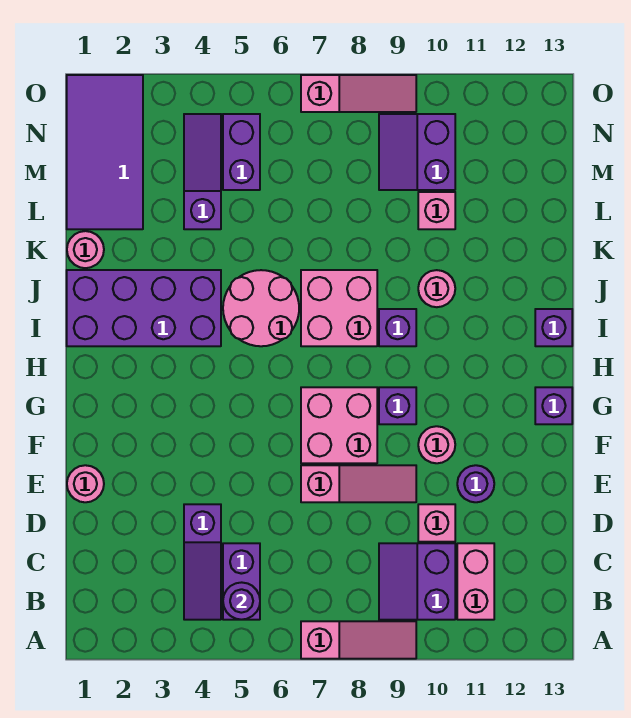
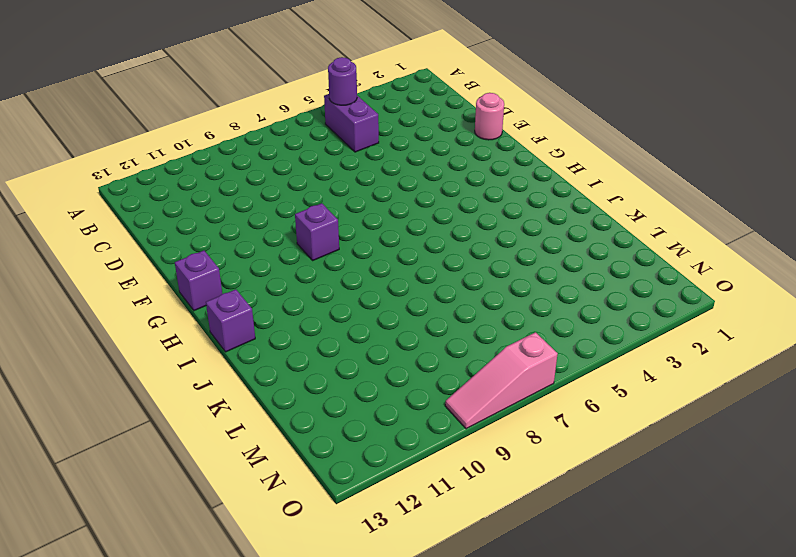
none -> pink 1x3 slope [301,621,416,659]
none -> purple 1x3 slope [184,504,221,620]
none -> purple 2x2 slope [379,543,455,620]

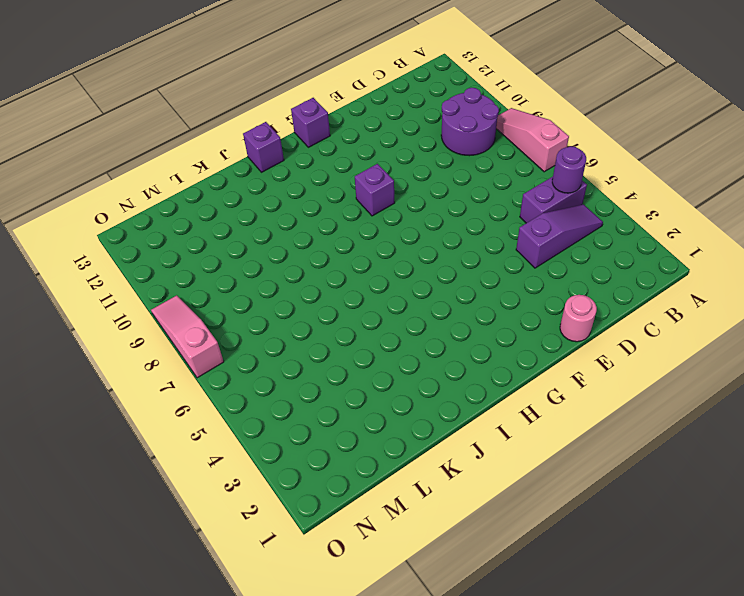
purple 2x2 round brick [441,88,499,156] -> purple 2x2 slope [379,543,455,620]
none -> pink 1x2 brick [457,543,494,620]
none -> pink 1x1 brick [418,504,455,542]
none -> pink 1x3 slope [301,465,416,502]

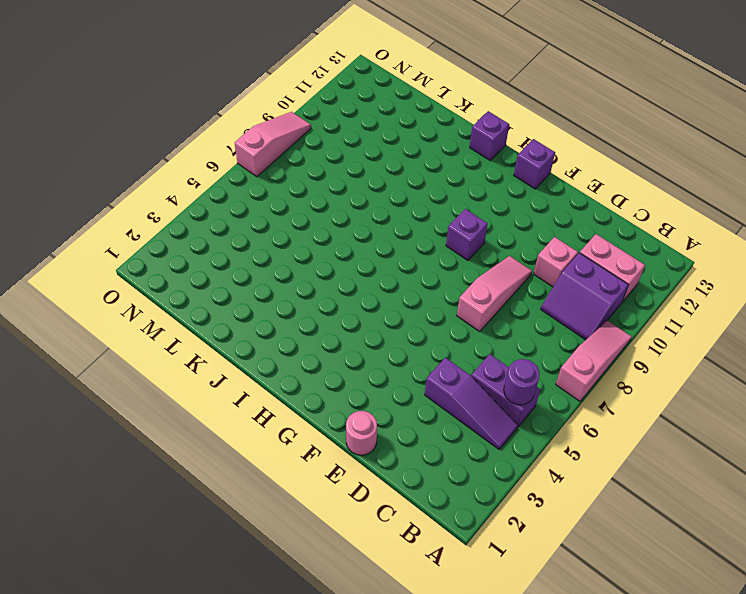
none -> purple 1x1 round brick [457,465,494,502]
none -> pink 2x2 brick [301,387,377,463]
none -> pink 1x1 round brick [418,426,455,463]

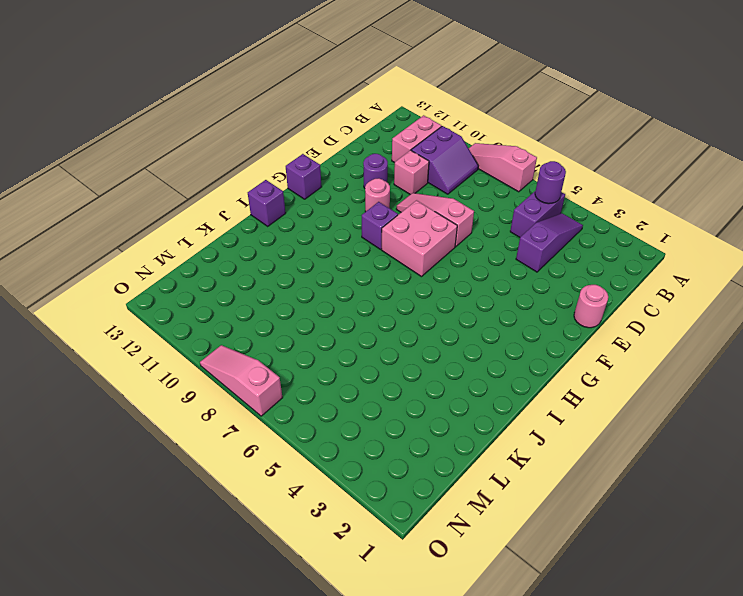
none -> purple 2x4 brick [67,270,221,346]
none -> pink 2x2 round brick [223,270,299,346]
none -> pink 2x2 brick [301,270,377,346]

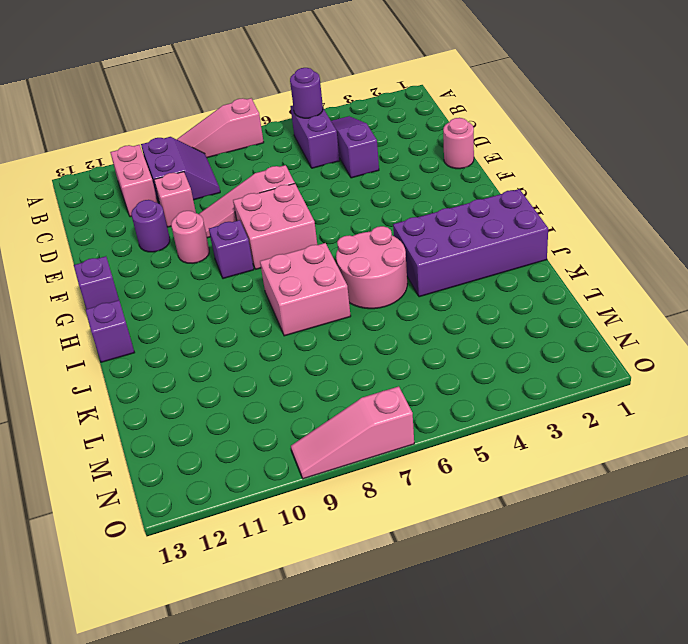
none -> purple 1x1 brick [379,309,416,346]
none -> pink 1x1 round brick [418,270,455,307]
none -> pink 1x1 round brick [67,231,104,268]

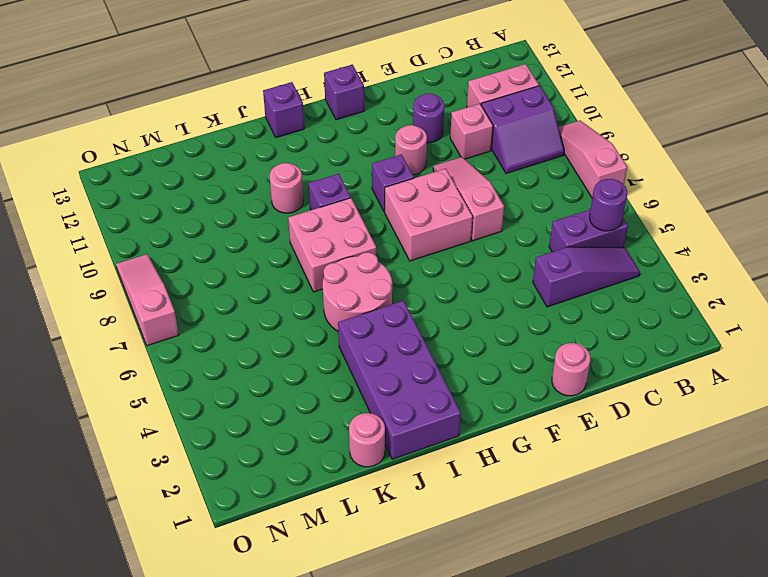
none -> purple 2x4 tile [67,75,143,229]
none -> purple 1x3 slope [184,114,221,229]
none -> pink 1x1 brick [418,192,455,229]

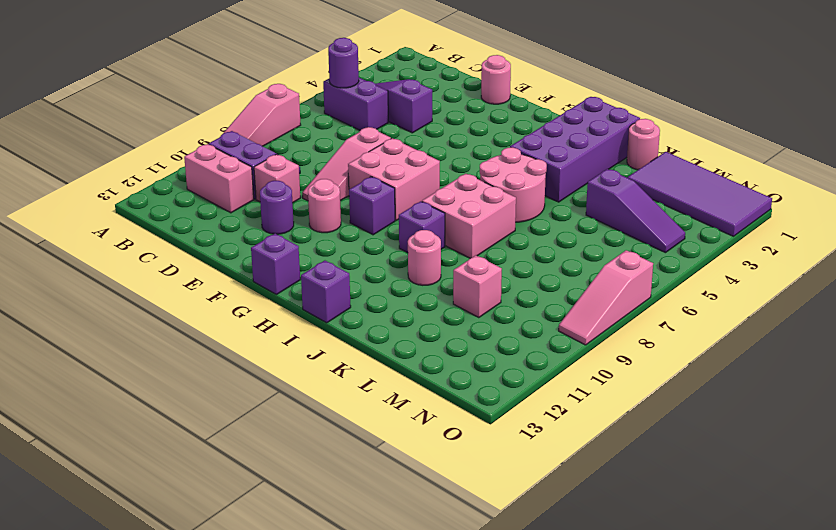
none -> purple 1x2 brick [223,114,260,190]
none -> purple 2x2 slope [379,114,455,190]

